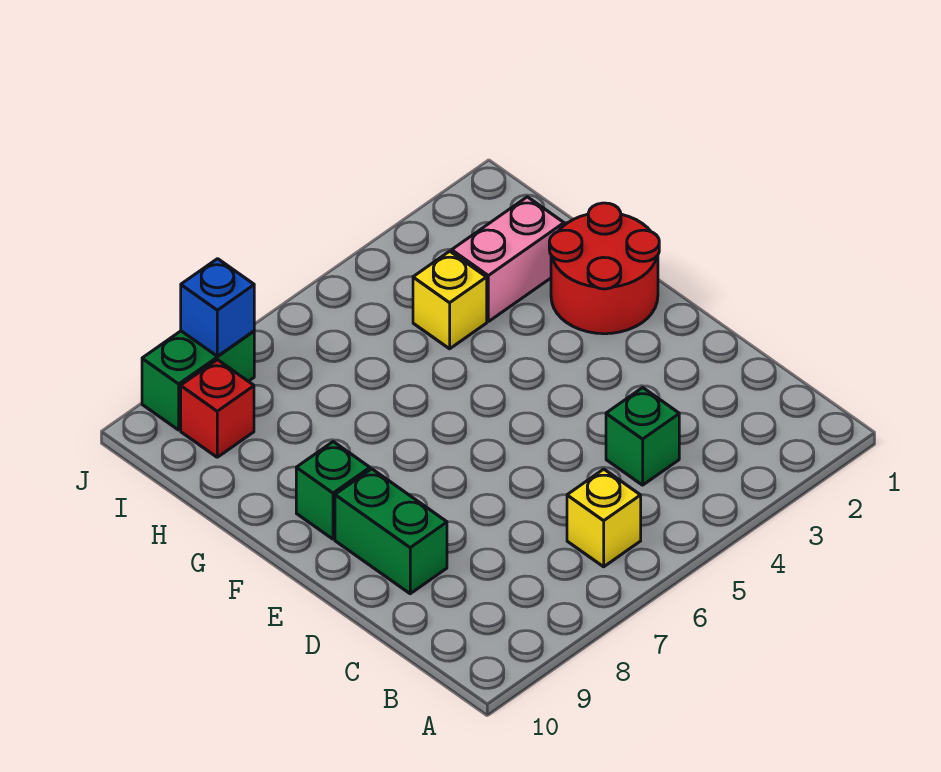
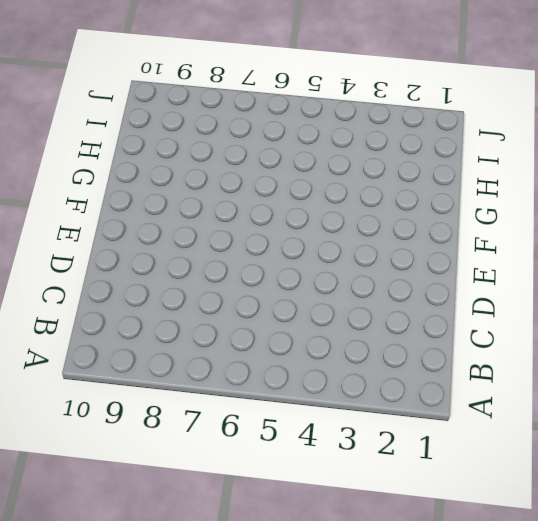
none -> yellow 1x1 brick [567,469,641,567]
none -> green 1x1 brick [606,388,679,485]

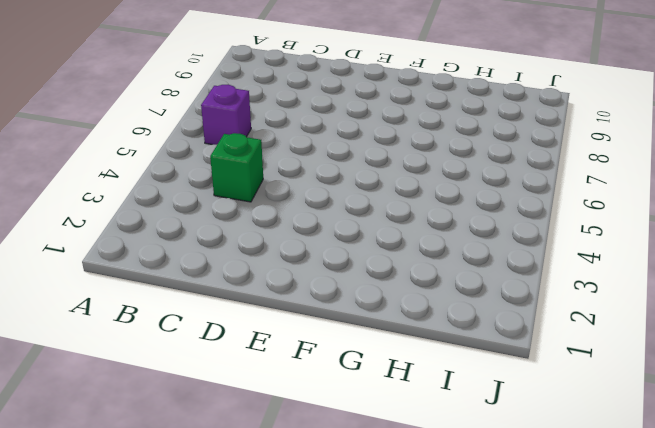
purple 1x1 brick [201,85,251,145] -> yellow 1x1 brick [567,469,641,567]
none -> green 1x2 brick [335,469,447,594]
none -> red 2x2 round brick [549,203,659,334]

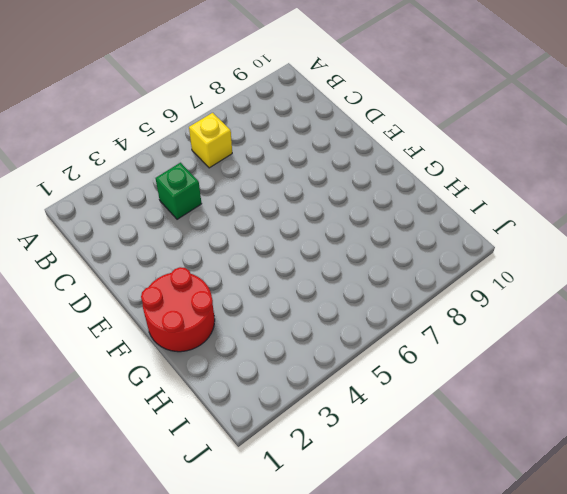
none -> green 1x2 brick [335,469,447,594]
none -> green 1x1 brick [296,442,370,539]

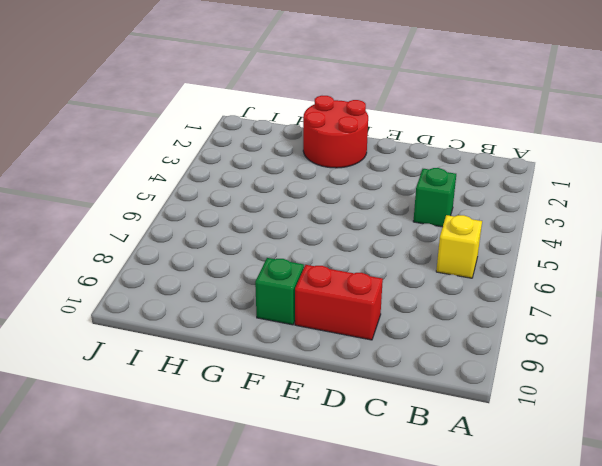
red 1x2 brick [295,265,383,340] -> green 1x2 brick [335,469,447,594]
none -> pink 1x2 brick [452,197,564,322]
none -> yellow 1x1 brick [413,251,487,349]

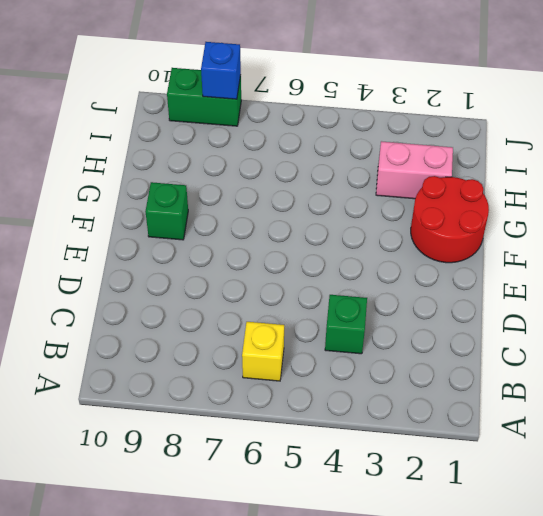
none -> green 1x2 brick [335,469,447,594]
none -> yellow 1x1 brick [413,251,487,349]

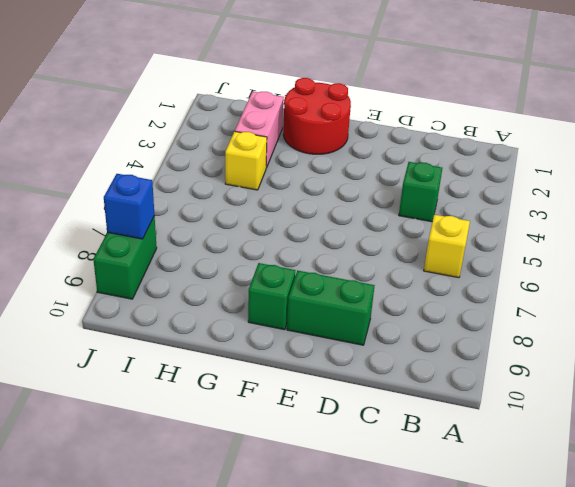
none -> red 1x1 brick [181,360,254,457]

